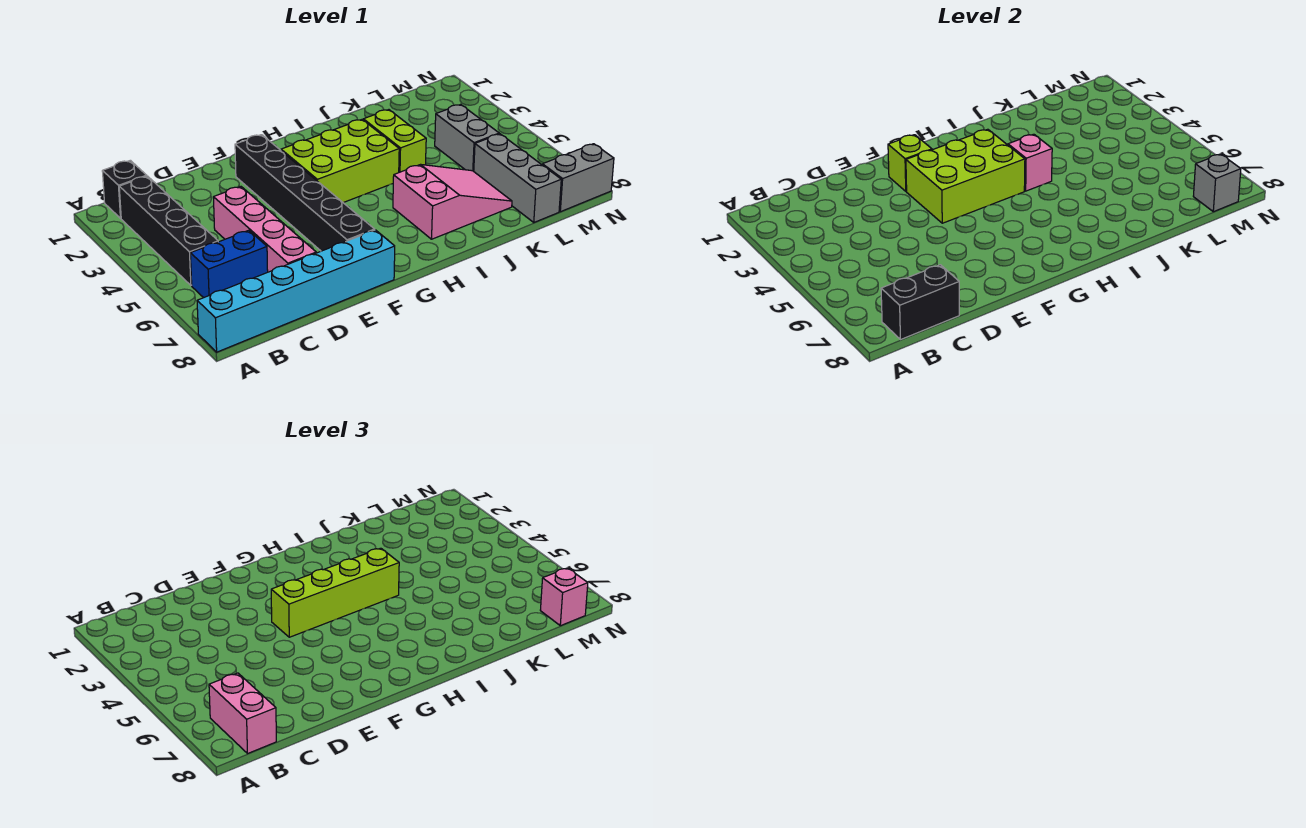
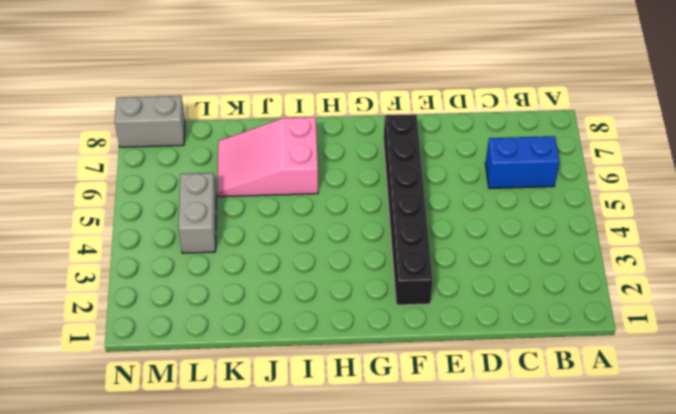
none -> cyan 1x6 brick [197,230,395,352]
none -> black 1x1 brick [102,160,147,218]
none -> black 1x4 brick [119,176,218,285]

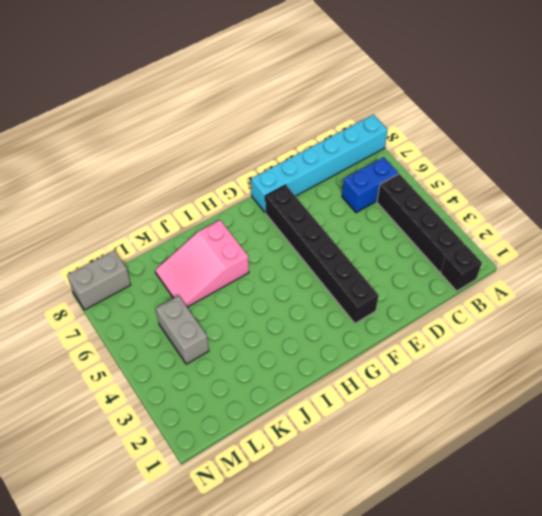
none -> pink 1x4 brick [213,187,316,272]
none -> lime 2x3 brick [281,120,399,203]
none -> lime 1x2 brick [363,110,426,172]

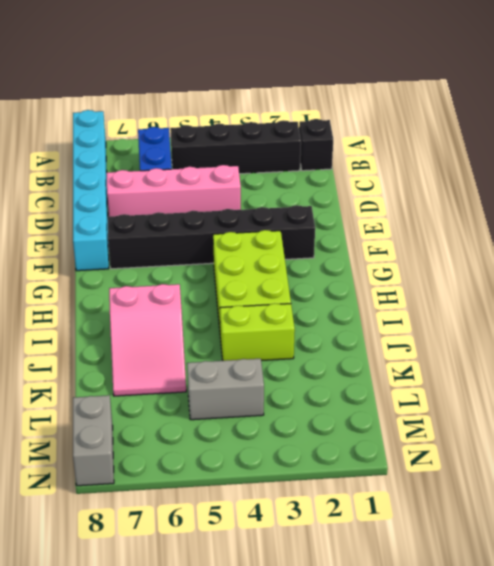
none -> grey 1x3 brick [474,134,561,222]
none -> black 1x2 brick [881,265,959,340]
none -> lime 1x1 brick [888,135,932,191]

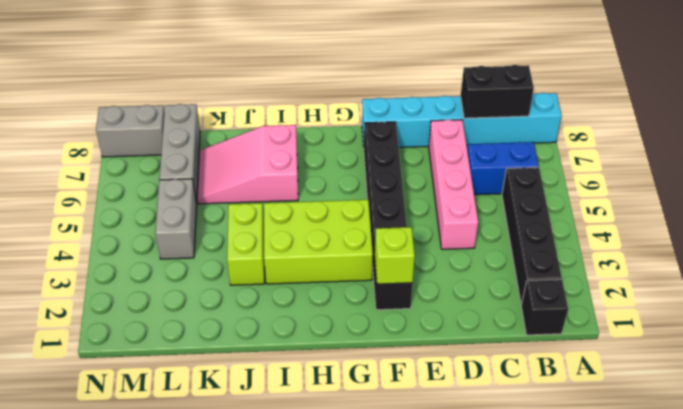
none -> lime 2x3 brick [906,129,1025,223]
none -> pink 1x1 brick [1008,134,1052,191]
none -> grey 1x1 brick [1193,154,1241,212]

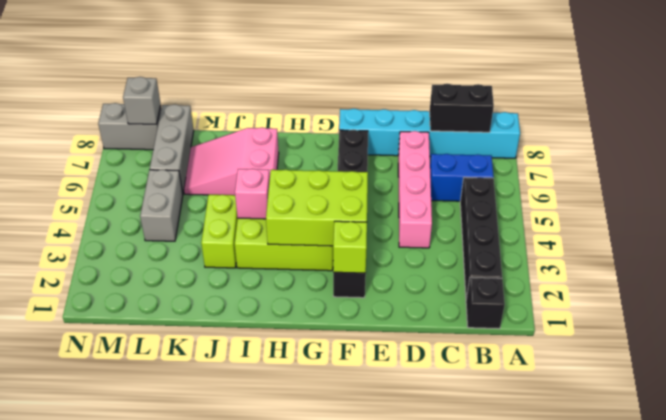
none -> pink 1x2 brick [209,673,276,754]
none -> lime 1x4 brick [271,548,399,637]
none -> pink 1x1 brick [540,568,588,626]

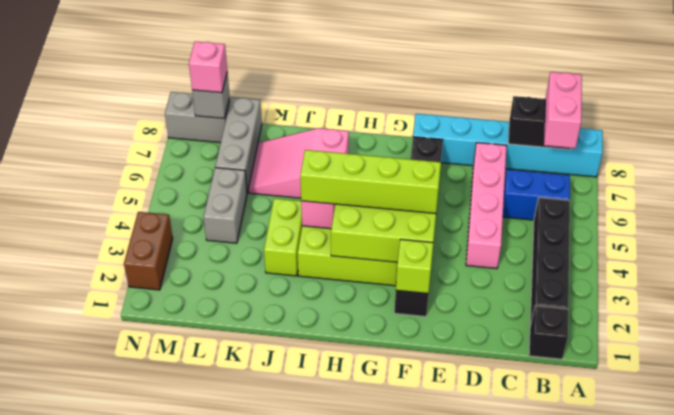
brown 1x2 brick [124,212,173,290] -> none

